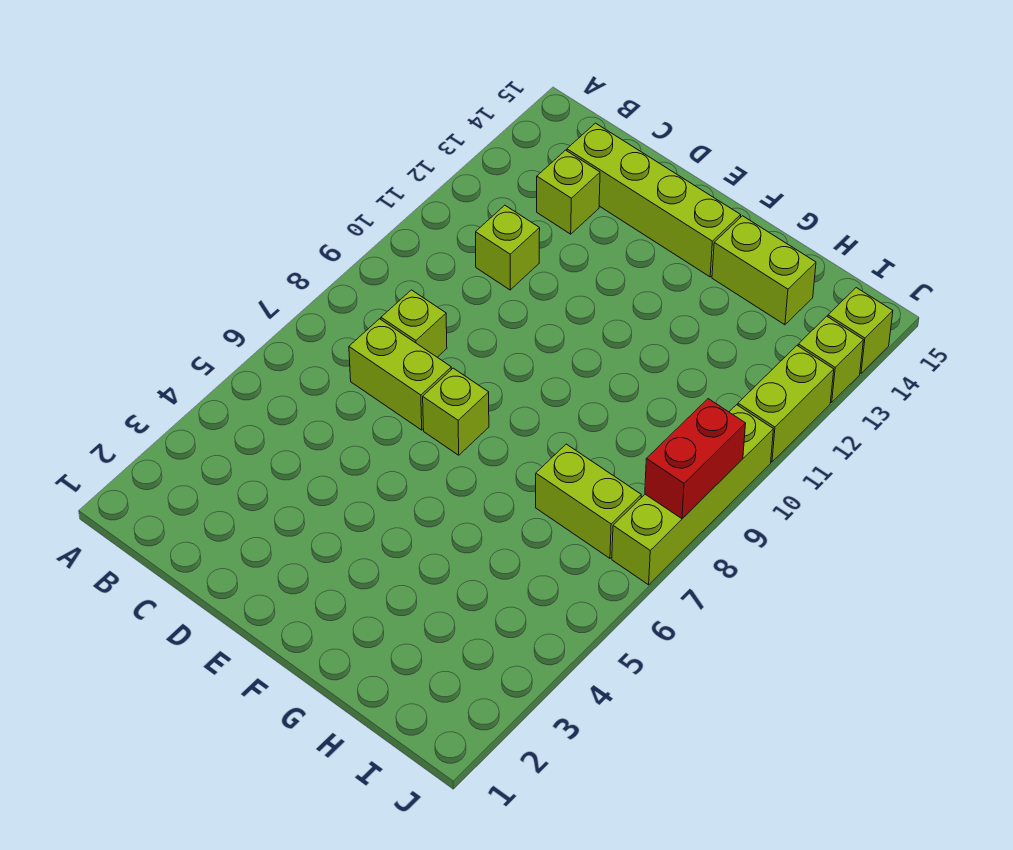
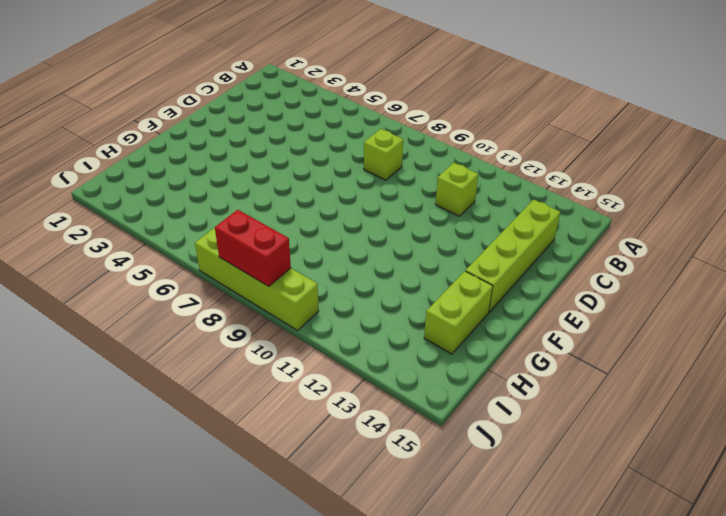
none -> lime 1x2 brick [349,319,451,430]
none -> lime 1x1 brick [537,150,600,234]
none -> lime 1x1 brick [423,368,489,455]

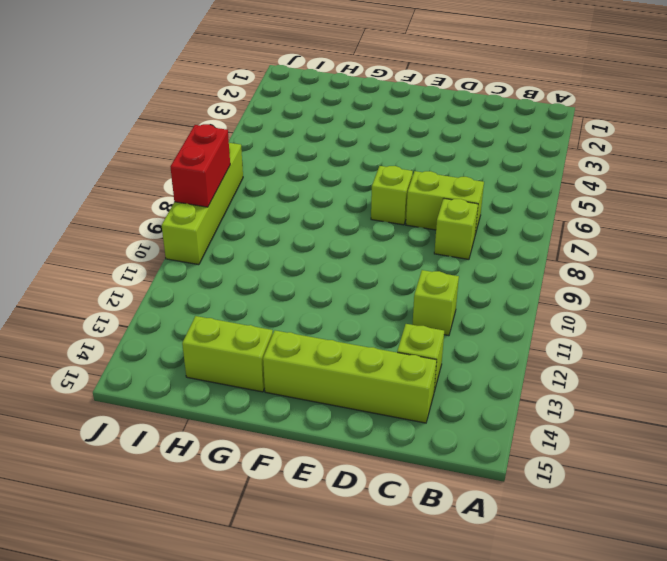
none -> lime 1x2 brick [536,444,641,558]
none -> lime 1x2 brick [738,346,834,462]
none -> lime 1x1 brick [798,316,863,403]

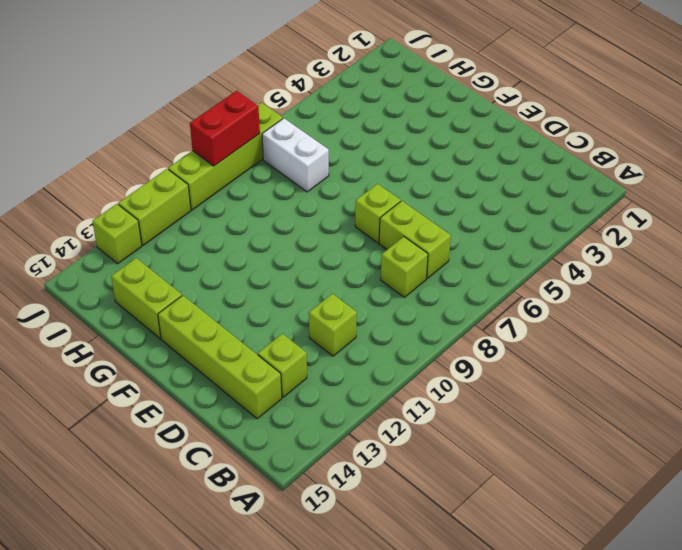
white 1x2 brick [262,118,329,192] -> lime 1x2 brick [536,444,641,558]
none -> lime 1x1 brick [828,288,893,373]

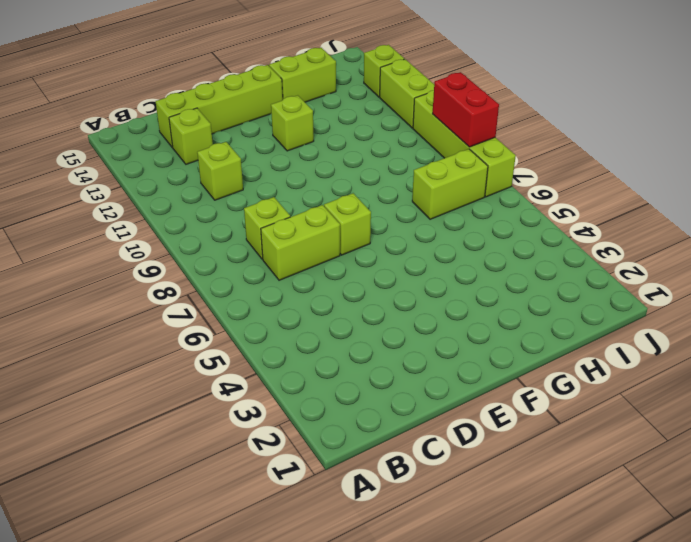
lime 1x1 brick [271,95,314,151] -> lime 1x1 brick moved to [828,288,893,373]

